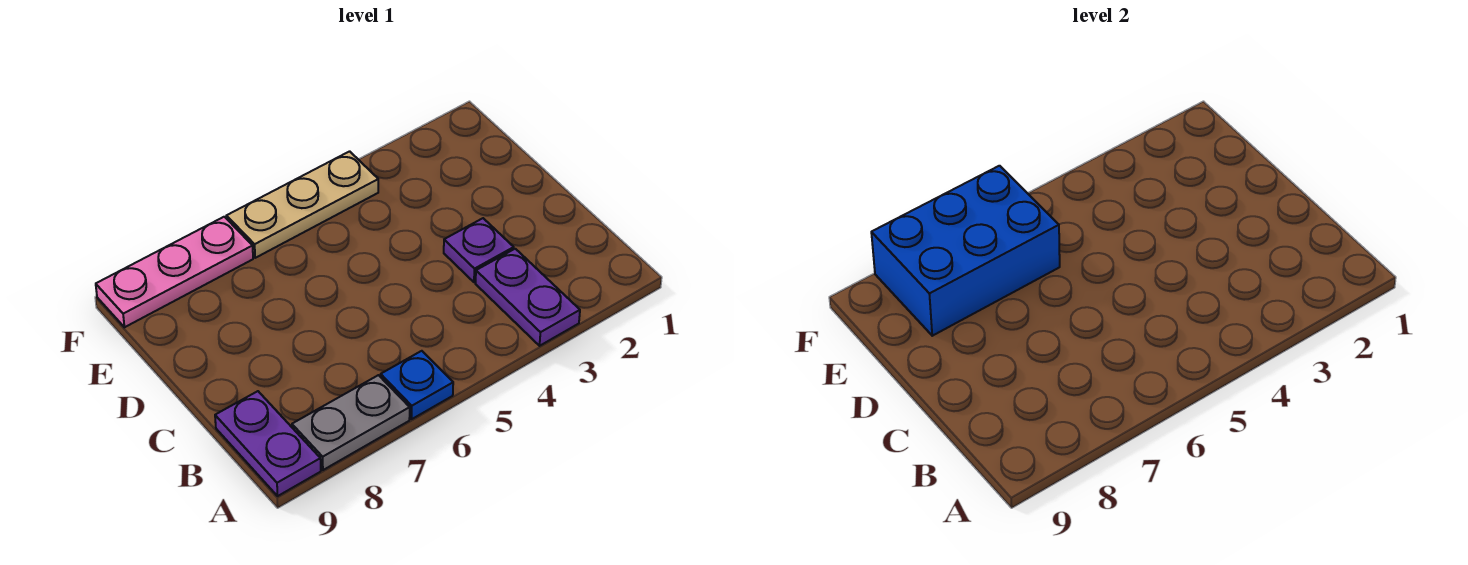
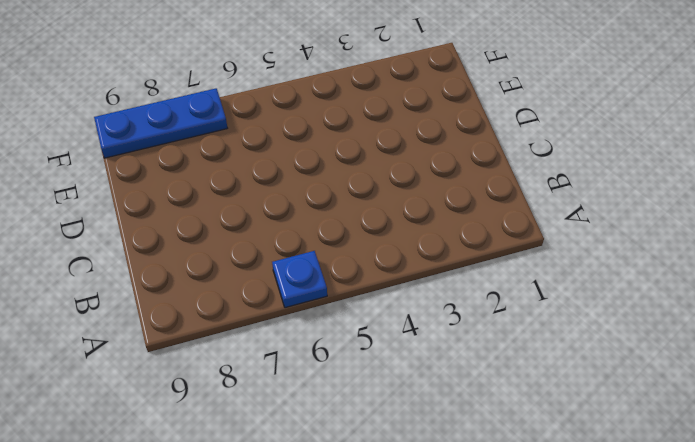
blue 1x3 plate [94,88,227,158] -> pink 1x3 plate [96,217,253,327]
none -> purple 1x2 plate [475,249,580,346]
none -> grey 1x2 plate [292,375,410,470]

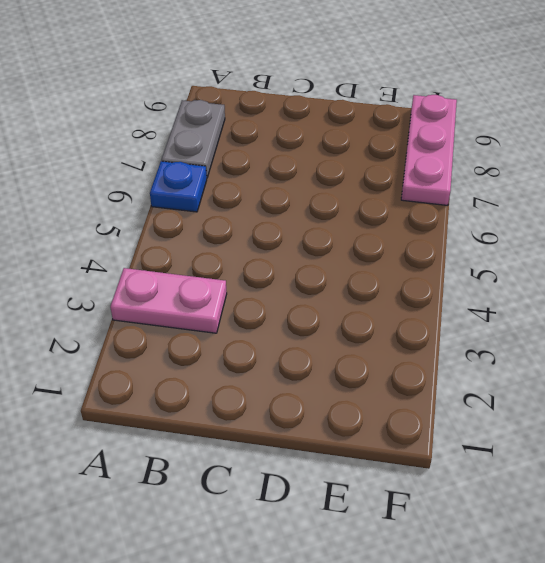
pink 1x2 plate [110,268,227,333] -> purple 1x2 plate [475,249,580,346]
none -> purple 1x2 plate [215,391,321,496]
none -> purple 1x1 plate [444,218,514,282]

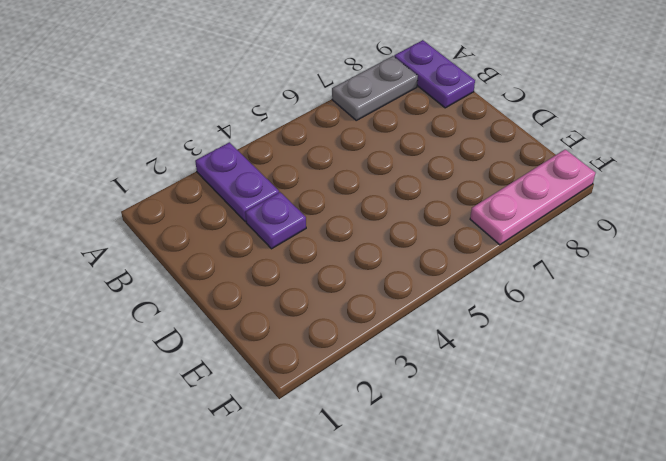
none -> blue 1x1 plate [381,351,453,419]
none -> tan 1x3 plate [226,151,378,258]

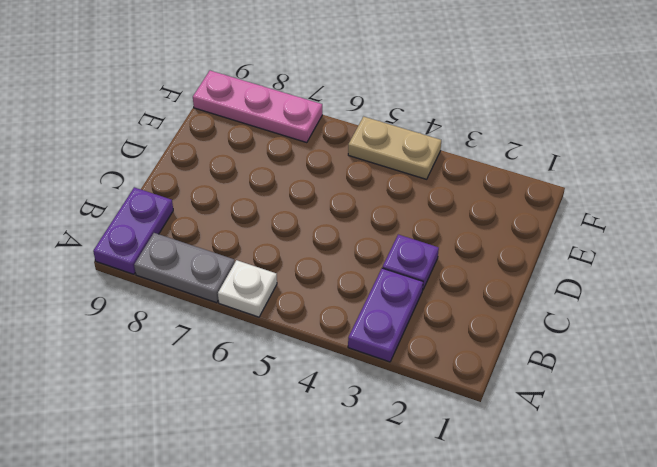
white 1x1 plate [218,260,277,317] -> blue 1x1 plate [381,351,453,419]
tan 1x2 plate [348,117,441,179] -> tan 1x3 plate [226,151,378,258]
none -> blue 2x3 brick [871,166,1060,336]

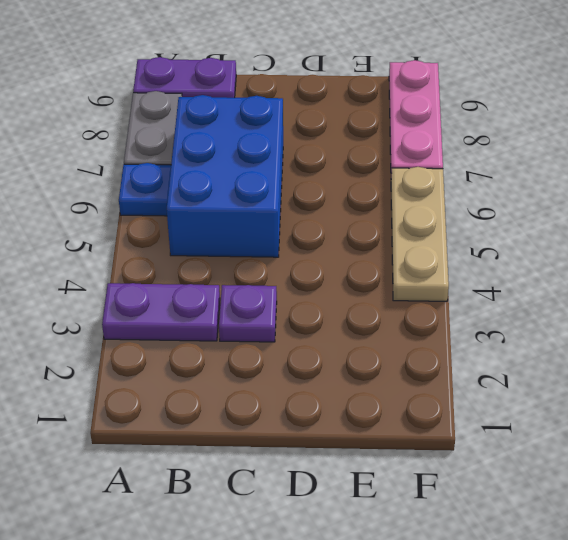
blue 2x3 brick [167,95,283,257] -> blue 2x3 brick moved to [871,166,1060,336]

